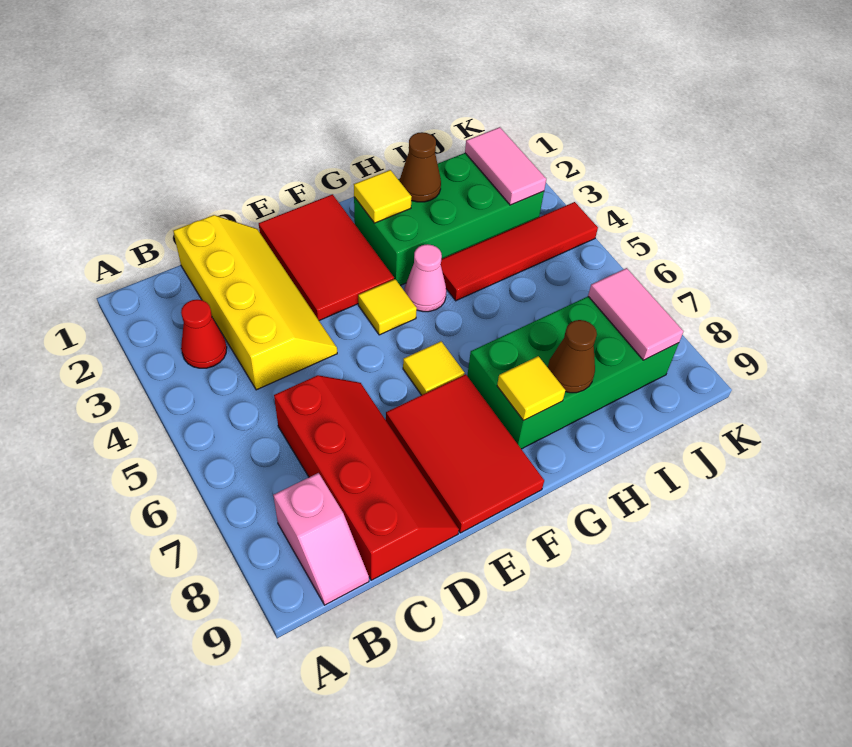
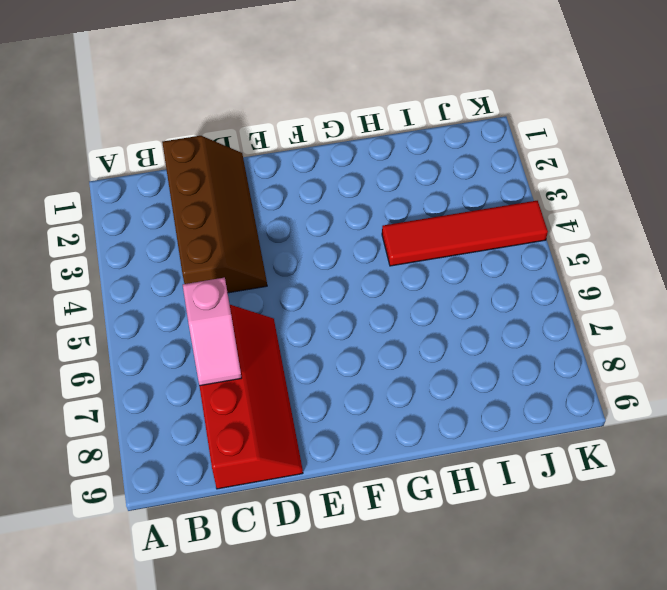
brown 2x4 slope [162,136,267,293] -> yellow 2x4 slope [173,215,337,390]
pink 1x2 slope [183,278,242,386] -> pink 1x2 slope moved to [273,473,369,605]
none -> red 1x1 cone [181,300,227,368]
none -> red 2x3 tile [259,194,394,321]
none -> red 2x3 tile [386,374,544,533]

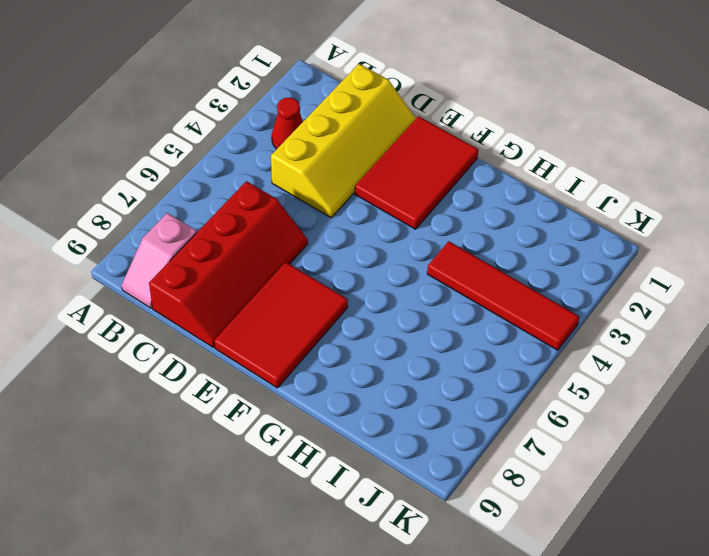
none -> yellow 1x1 tile [358,279,417,335]
none -> yellow 1x1 tile [403,341,464,395]
none -> green 2x4 brick [354,153,544,286]

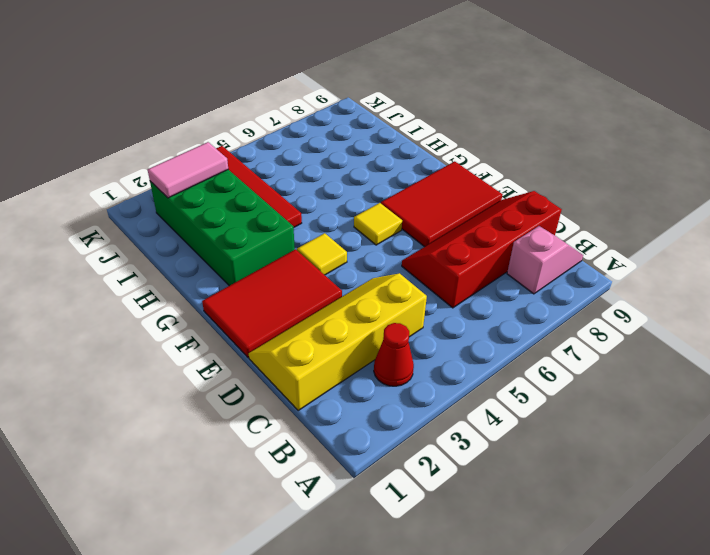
none -> pink 1x1 cone [405,244,446,312]
none -> green 2x4 brick [467,297,679,449]
none -> yellow 1x1 tile [354,170,411,223]

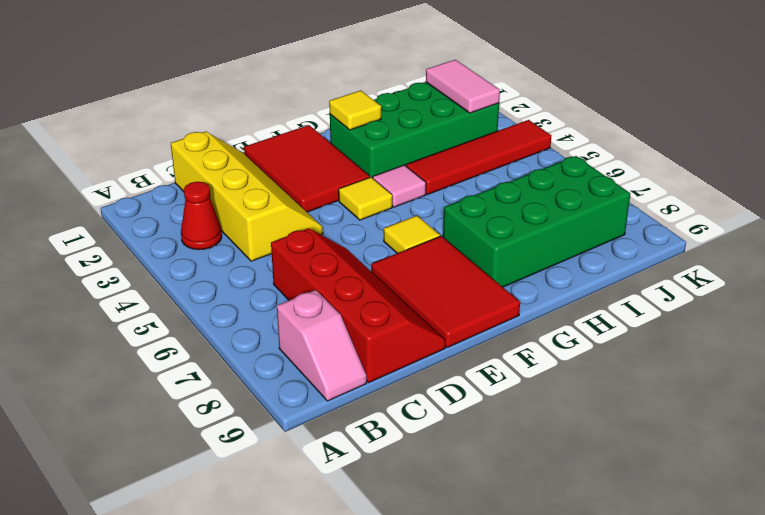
pink 1x1 tile [373,165,426,207] -> pink 1x1 cone [405,244,446,312]
none -> yellow 1x1 tile [497,356,565,420]
none -> brown 1x1 cone [400,132,441,202]
none -> brown 1x1 cone [548,320,597,393]

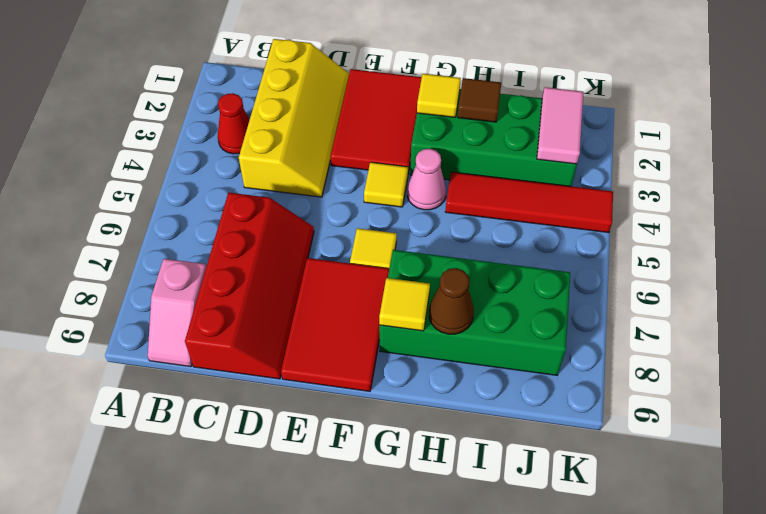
brown 1x1 tile [458,78,501,122] -> brown 1x1 cone [400,132,441,202]
none -> pink 1x2 tile [588,268,683,360]

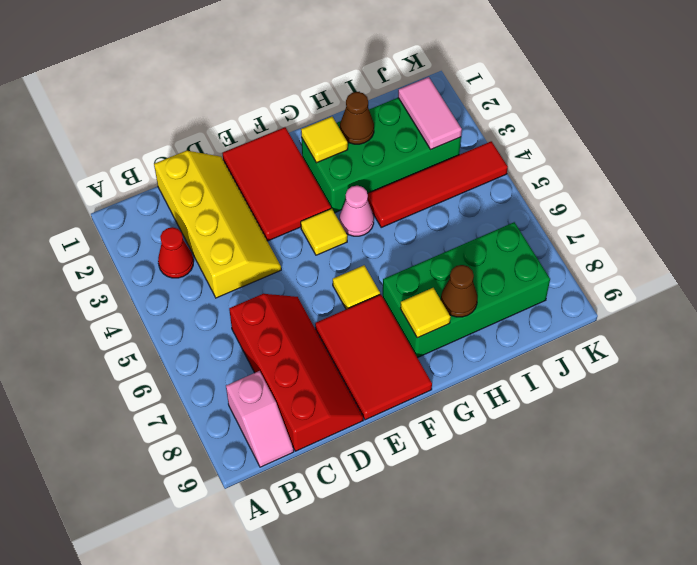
none -> pink 1x2 tile [588,268,683,360]

